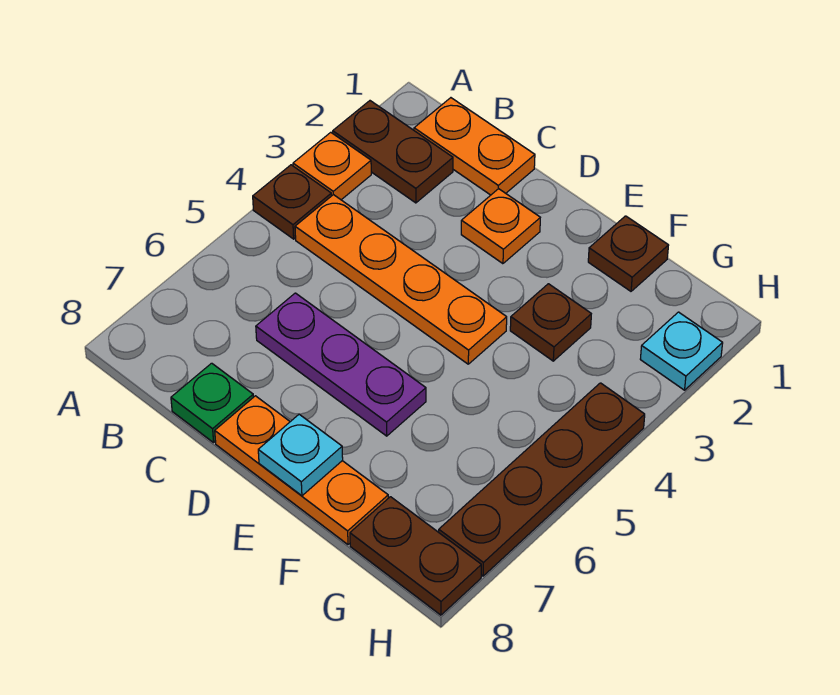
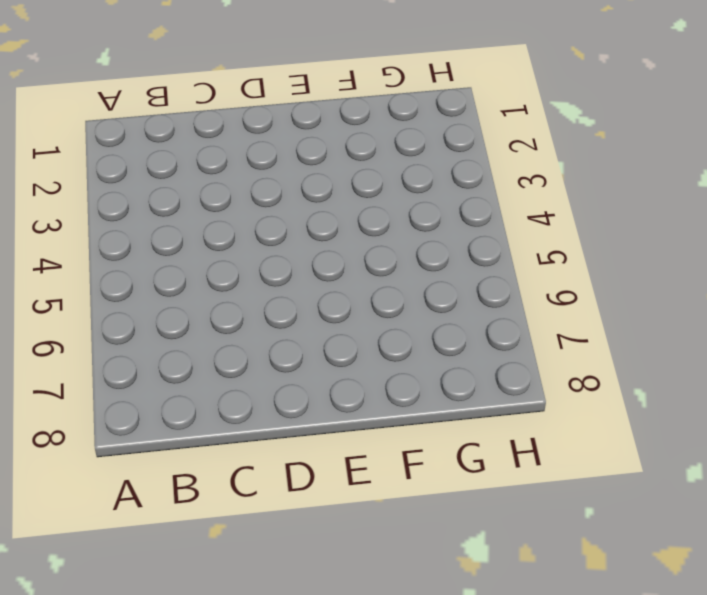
none -> brown 1x2 plate [333,101,453,203]
none -> orange 1x1 plate [293,132,371,200]
none -> brown 1x1 plate [253,165,331,239]

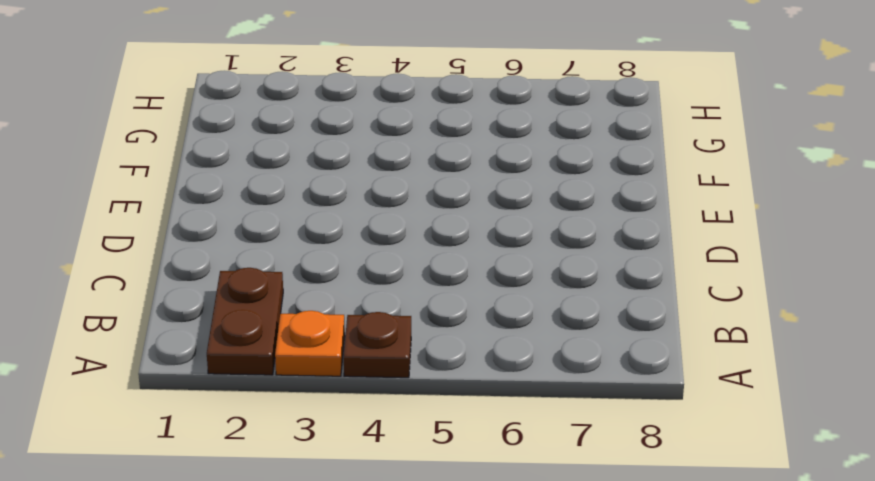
none -> orange 1x2 plate [414,98,535,195]
none -> orange 1x4 plate [295,195,507,364]
none -> purple 1x3 plate [256,293,426,436]

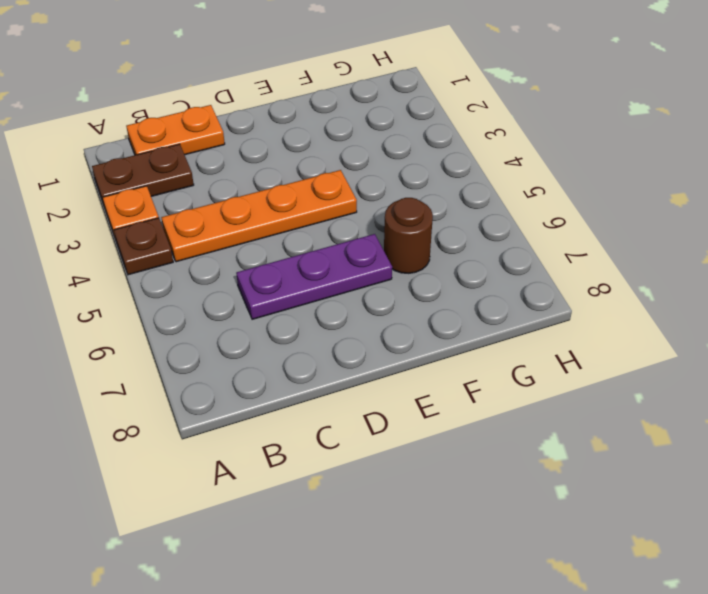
brown 1x1 round brick [384,198,433,273] -> none
none -> green 1x1 plate [171,363,253,443]
none -> orange 1x1 plate [461,189,540,264]
none -> orange 1x3 plate [215,396,388,544]

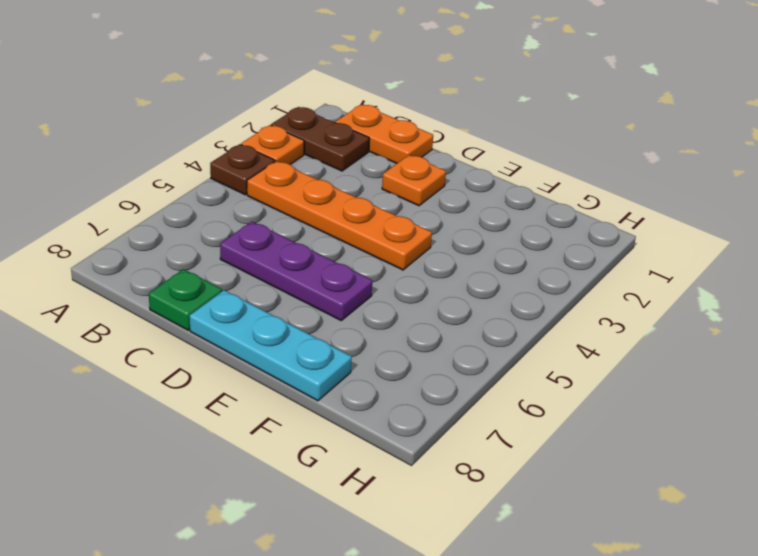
cyan 1x3 plate [189,290,352,401] -> orange 1x3 plate [215,396,388,544]
none -> brown 1x1 plate [588,216,669,291]
none -> brown 1x1 plate [510,284,591,361]
none -> brown 1x2 plate [350,497,481,615]

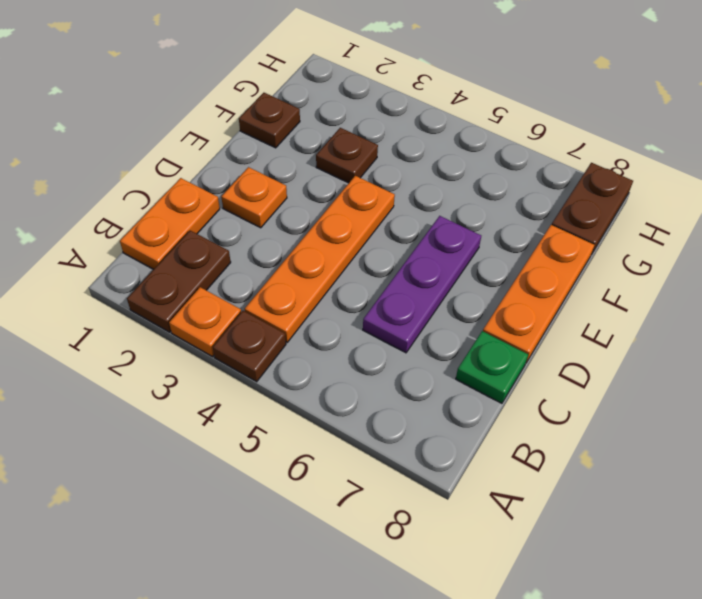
none -> cyan 1x1 plate [640,312,723,390]
none -> brown 1x4 plate [439,383,645,576]
none -> cyan 1x1 plate [258,414,343,496]

